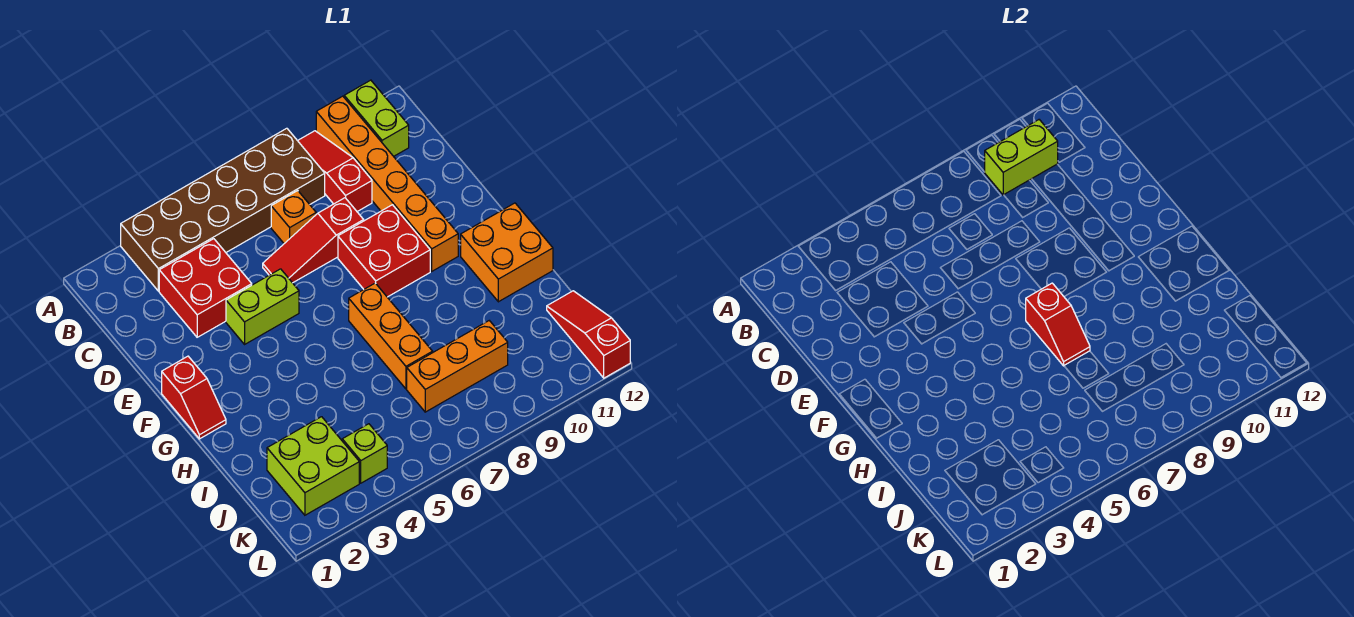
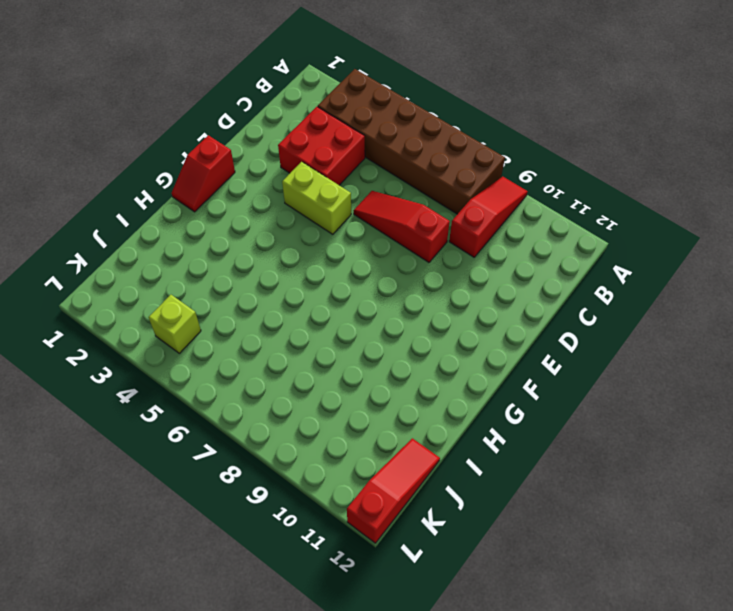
none -> orange 1x6 brick [316,96,458,271]
none -> lime 1x2 brick [344,80,409,156]
none -> orange 1x1 brick [271,191,316,243]

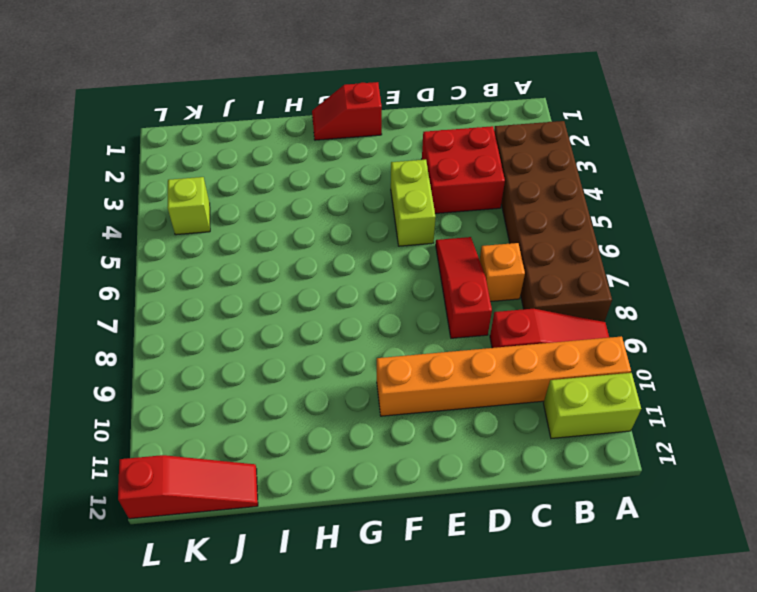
none -> red 2x2 brick [338,205,430,297]
none -> orange 1x3 brick [349,283,433,389]
none -> orange 2x2 brick [461,203,553,302]

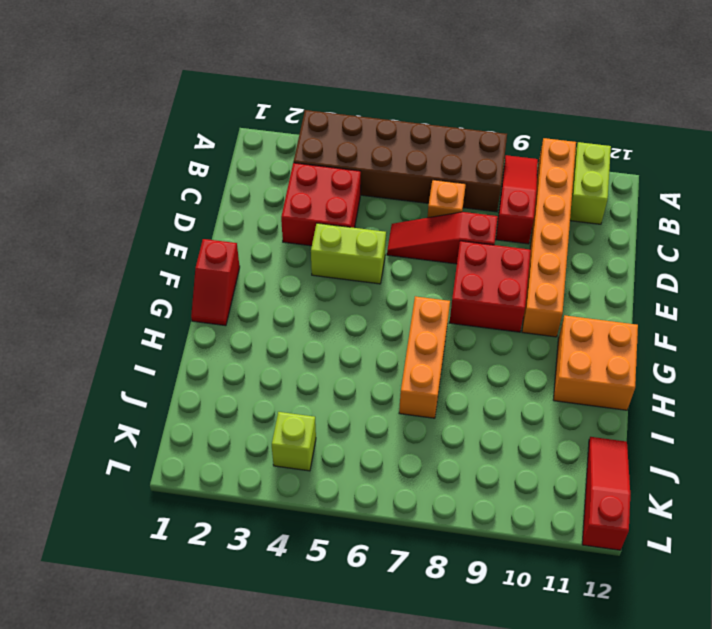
none -> lime 2x2 brick [267,417,359,515]
none -> orange 1x3 brick [407,321,508,412]
none -> lime 1x2 brick [985,120,1058,195]

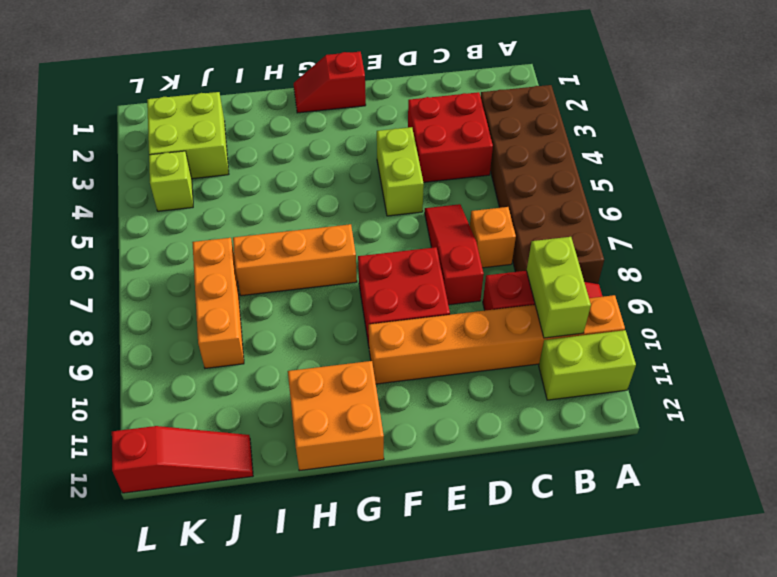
none -> red 1x2 slope [1026,283,1090,366]

